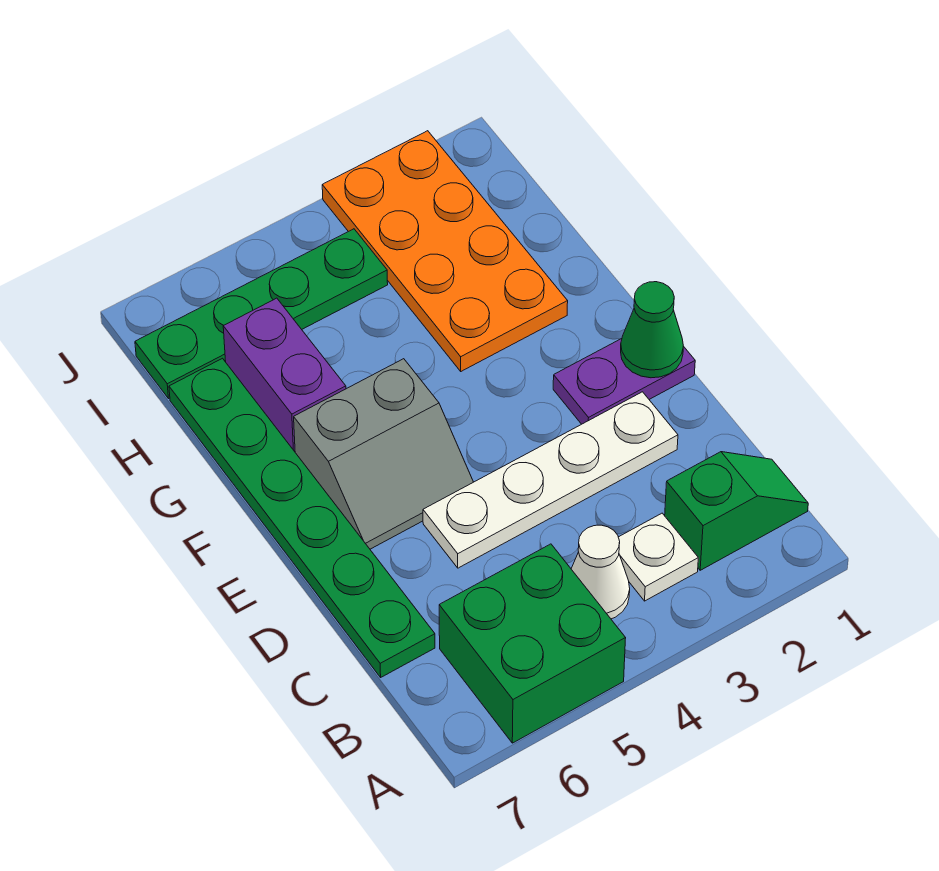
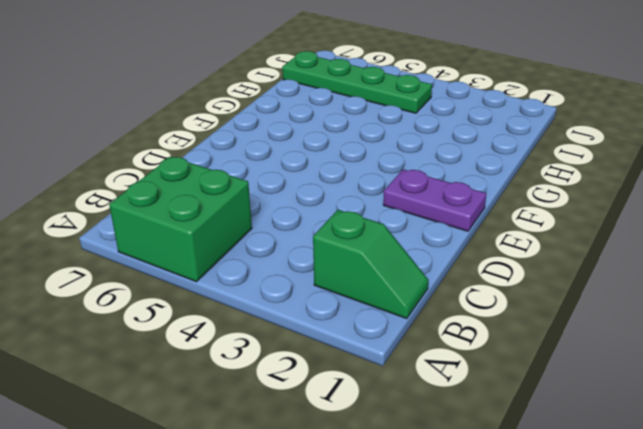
none -> white 1x1 plate [618,513,698,601]
none -> white 1x1 cone [571,525,630,619]
none -> green 1x6 plate [169,358,435,677]

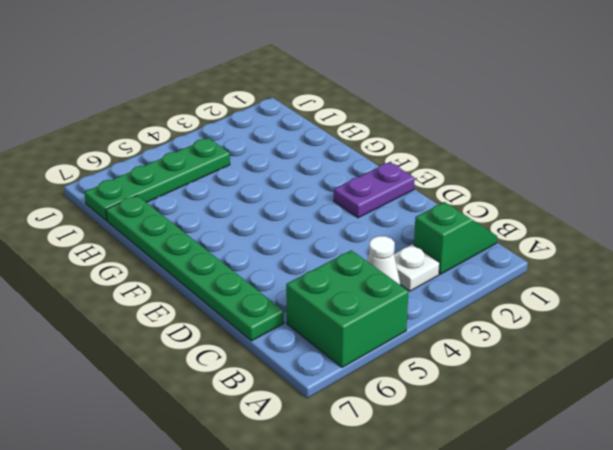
none -> white 1x4 plate [423,392,678,568]
none -> grey 2x2 slope [294,359,473,549]
none -> orange 2x4 plate [322,131,568,371]

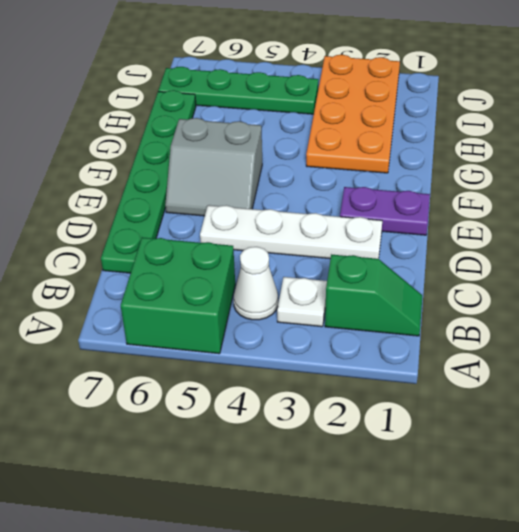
none -> purple 1x2 brick [223,298,346,452]
none -> green 1x1 cone [621,282,683,378]

